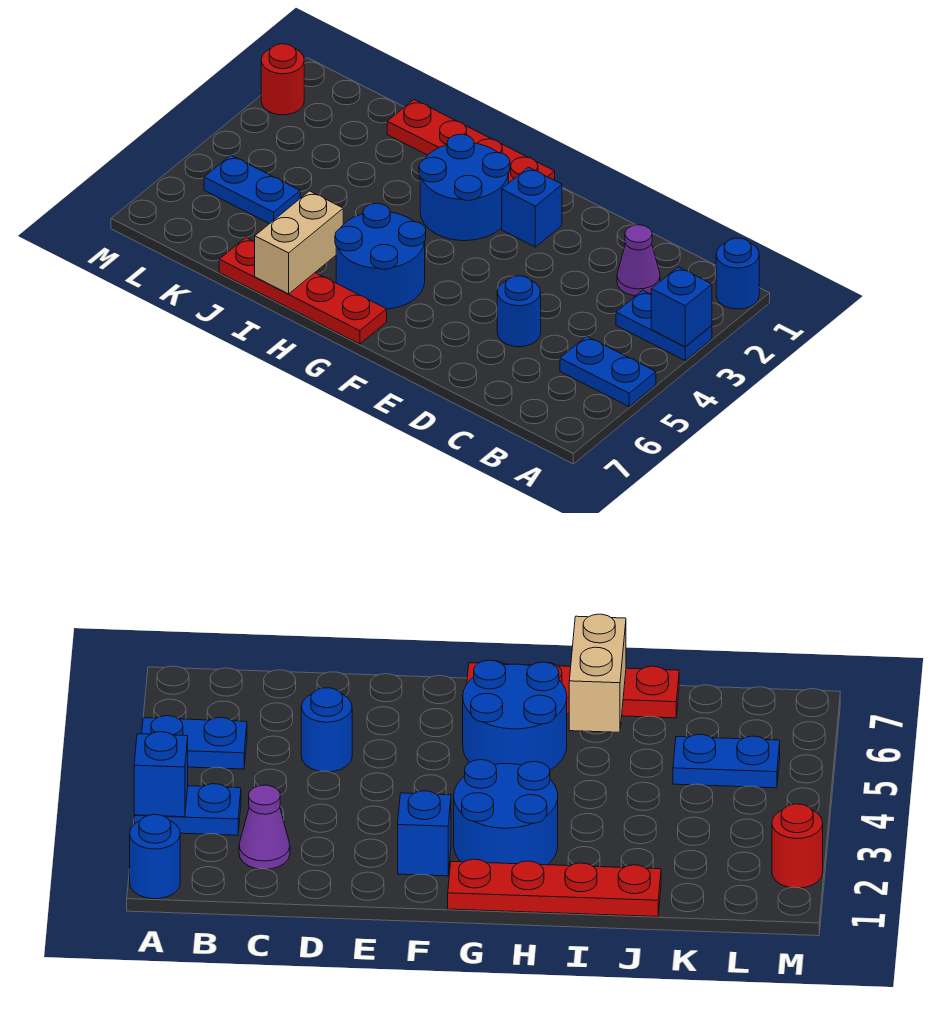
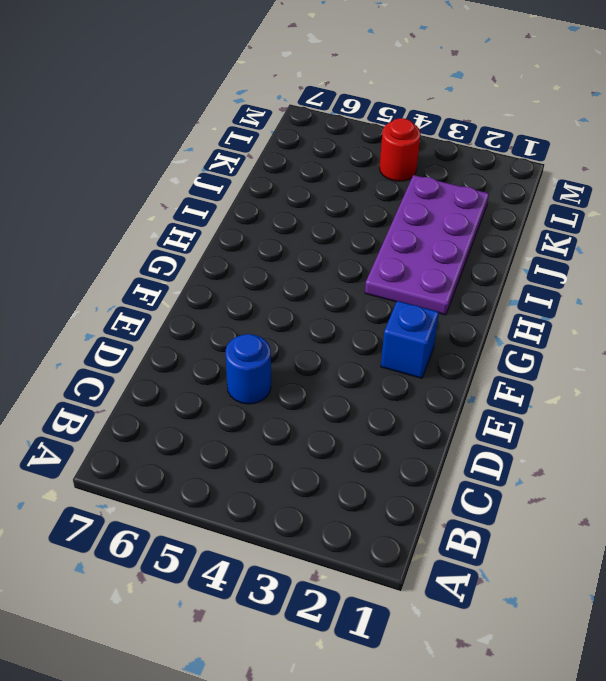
purple 2x4 plate [365,175,489,315] -> blue 2x2 round brick [419,134,510,241]
red 1x1 round brick [380,118,421,181] -> red 1x1 round brick moved to [261,44,304,115]
none -> blue 1x1 round brick [716,238,759,309]
none -> blue 1x2 plate [616,290,712,360]
none -> blue 1x2 plate [560,336,656,406]

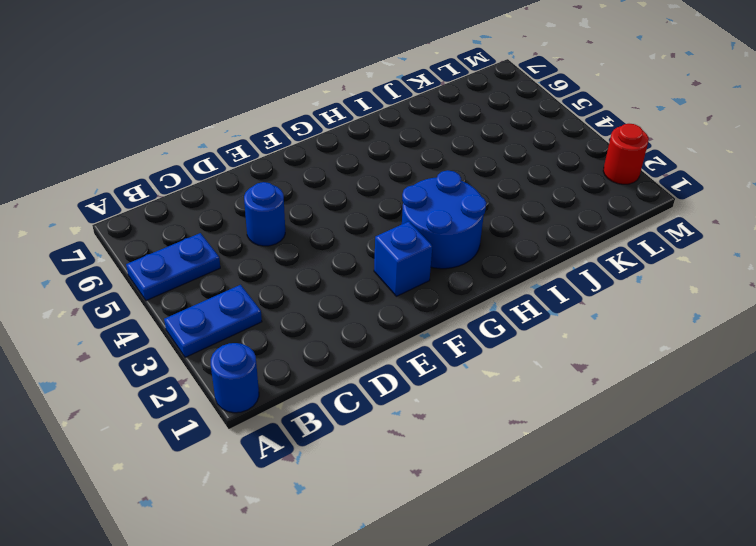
none -> purple 1x1 cone [617,225,660,296]
none -> red 1x4 plate [387,100,555,183]
none -> blue 2x2 round brick [335,203,426,309]

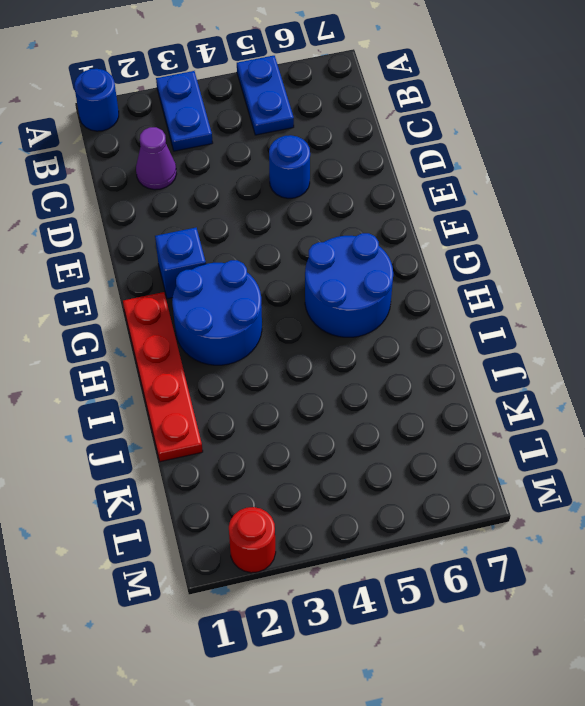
none -> red 1x4 plate [219,237,387,344]
none -> blue 1x2 plate [204,155,300,224]
none -> blue 1x1 brick [651,267,712,347]

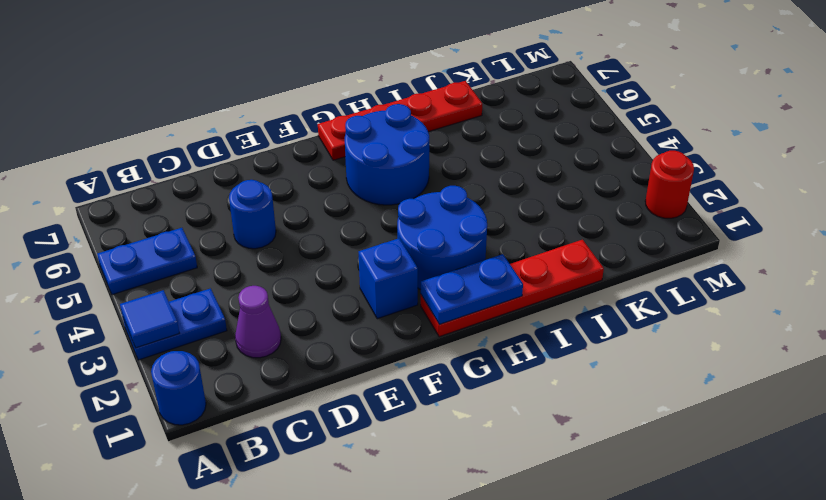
blue 1x1 tile [120,290,179,348] -> blue 1x1 brick [651,267,712,347]
blue 1x2 plate [421,254,523,325] -> blue 1x2 plate moved to [204,155,300,224]
none -> tan 1x2 brick [255,191,343,294]

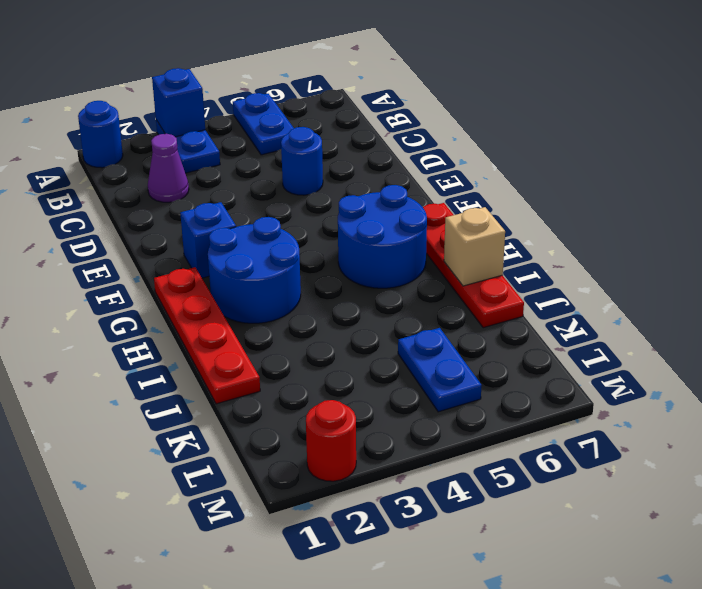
tan 1x1 brick [444,207,505,286] -> tan 1x2 brick [255,191,343,294]

